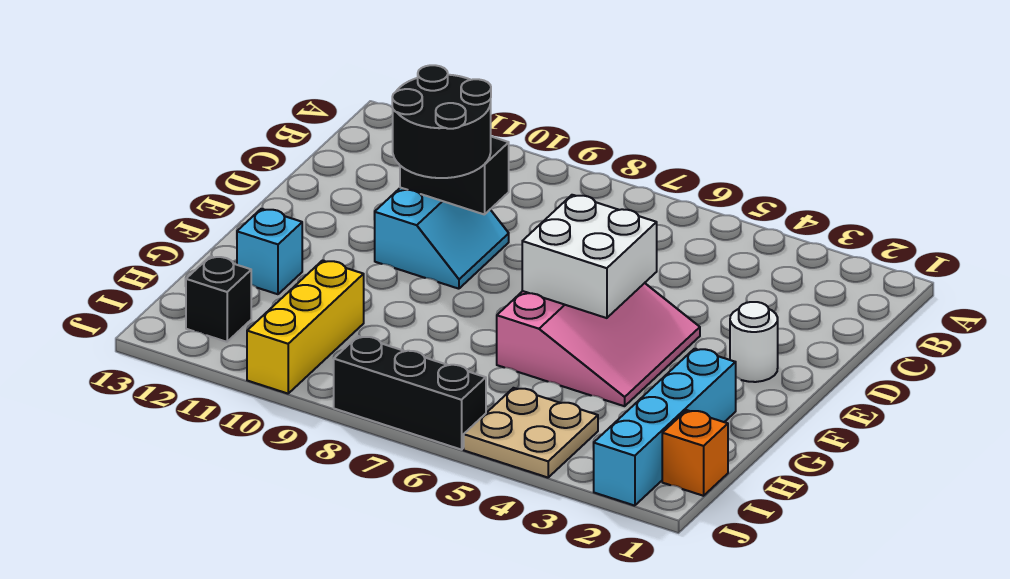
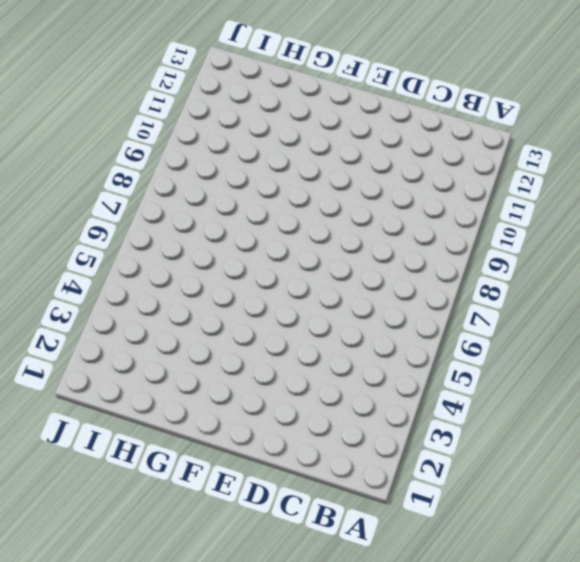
none -> cyan 2x2 slope [375,188,509,289]
none -> white 1x1 round brick [730,302,778,382]
none -> pink 3x3 slope [497,283,700,406]

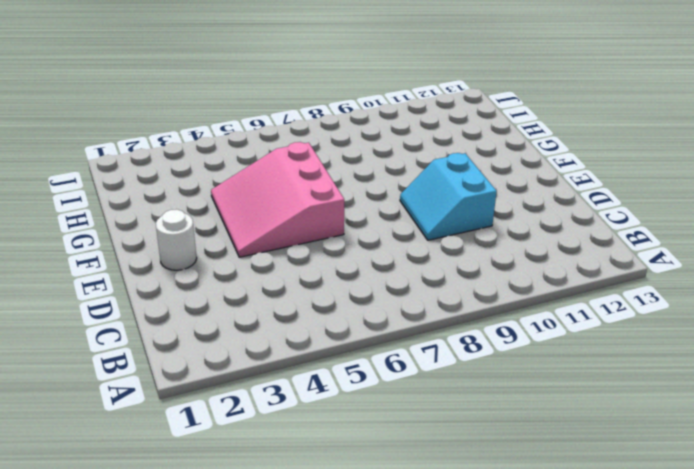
none -> cyan 1x4 brick [594,349,736,506]
none -> cyan 1x1 brick [237,209,302,294]
none -> yellow 1x3 brick [247,261,364,394]

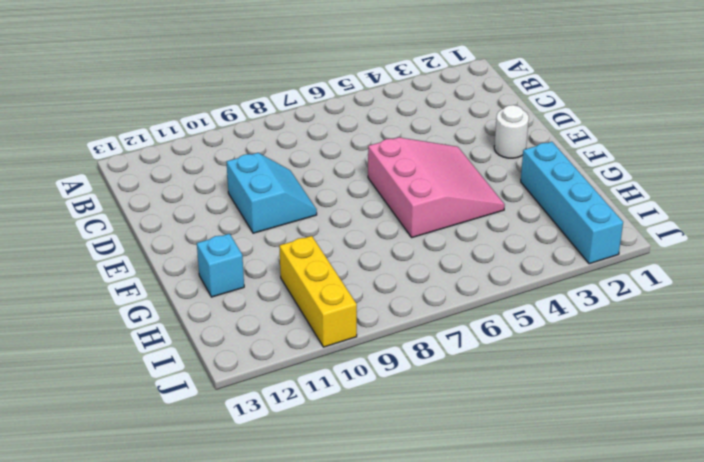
none -> orange 1x1 brick [662,410,728,496]
none -> tan 2x2 plate [464,388,598,478]
none -> black 1x1 brick [186,256,251,342]

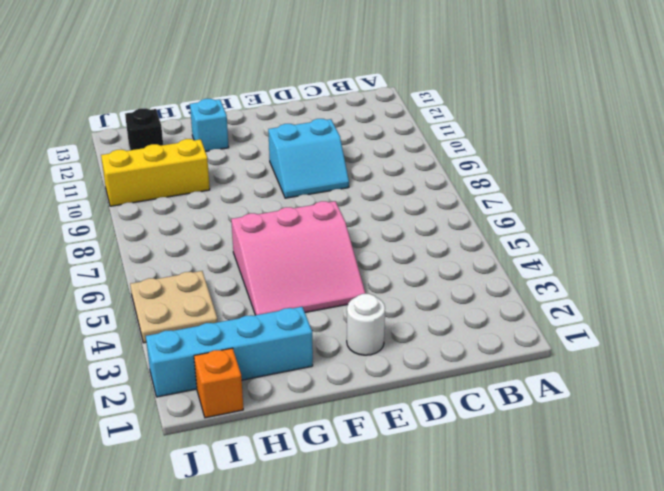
none -> black 1x3 brick [334,336,486,450]
none -> black 1x2 brick [400,137,509,215]
none -> white 2x2 brick [522,195,657,318]

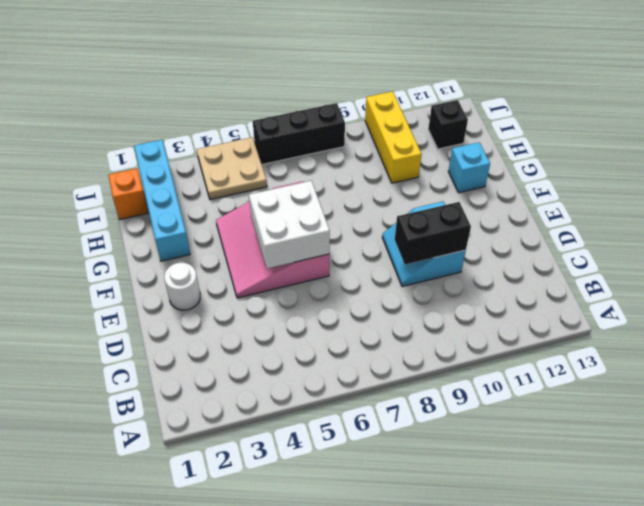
none -> black 2x2 round brick [392,65,491,178]

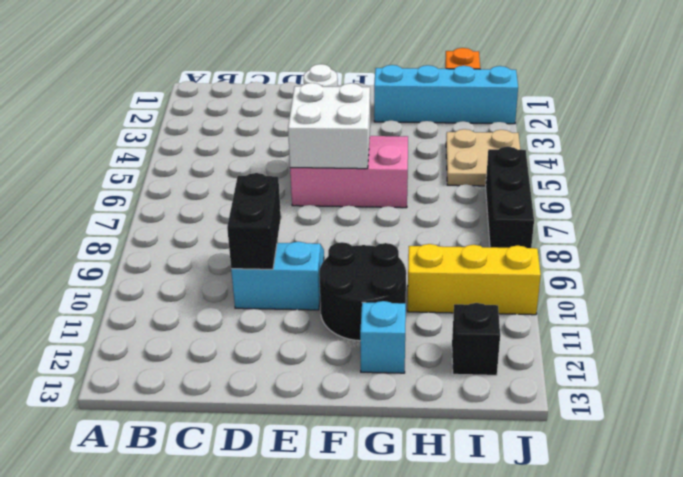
black 2x2 round brick [319,242,406,341] -> black 2x2 round brick moved to [392,65,491,178]

